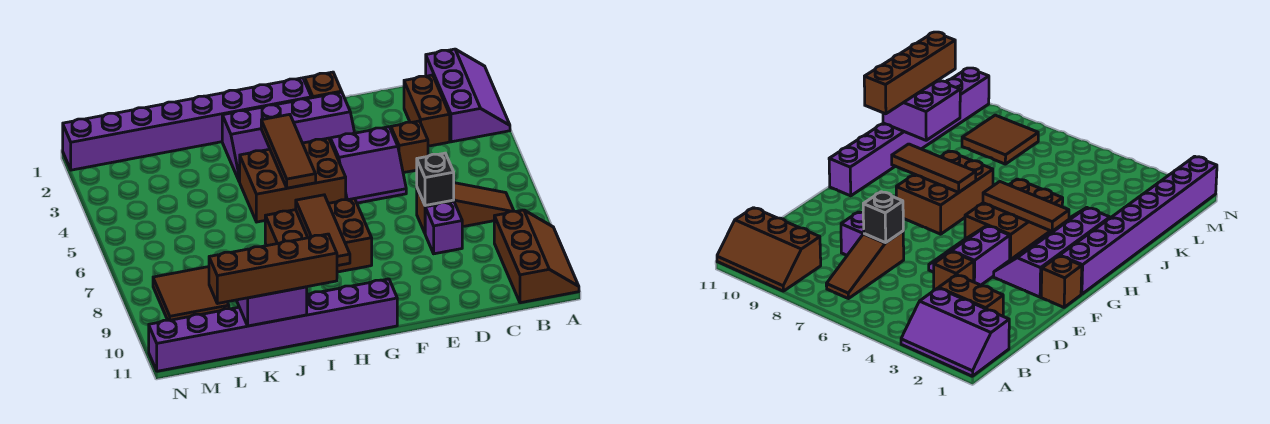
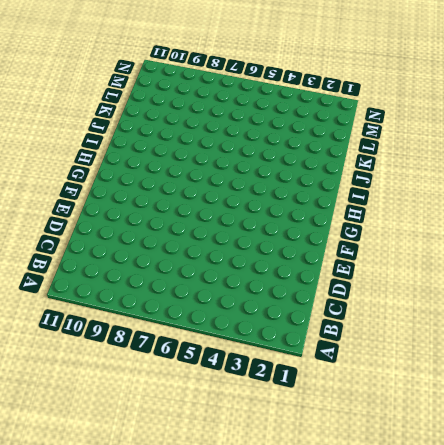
none -> purple 2x3 slope [426,49,510,142]
none -> brown 2x3 slope [494,210,579,303]
none -> brown 1x3 slope [417,183,514,233]

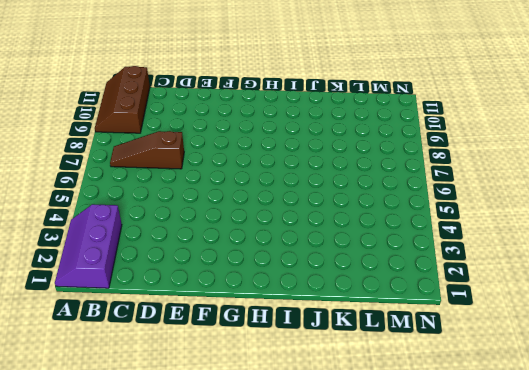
none -> brown 1x2 brick [404,75,450,146]
none -> brown 1x1 brick [391,121,428,173]
none -> purple 1x1 brick [425,202,462,254]

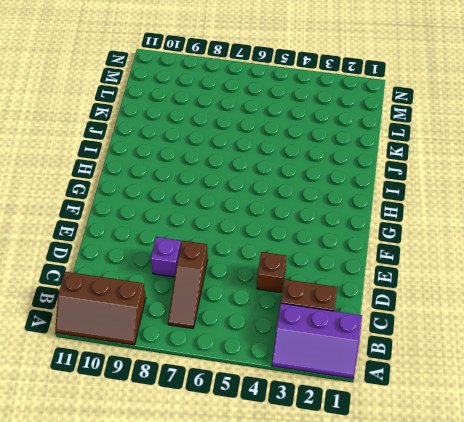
none -> purple 2x2 slope [330,127,406,203]
none -> brown 1x1 brick [305,72,342,98]
none -> purple 2x4 slope [222,92,355,182]

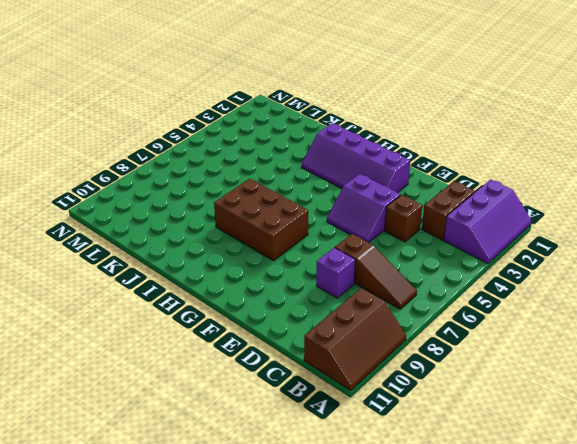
none -> brown 1x1 brick [305,72,342,98]
none -> purple 1x8 brick [63,78,311,170]
none -> brown 2x3 brick [240,138,346,222]

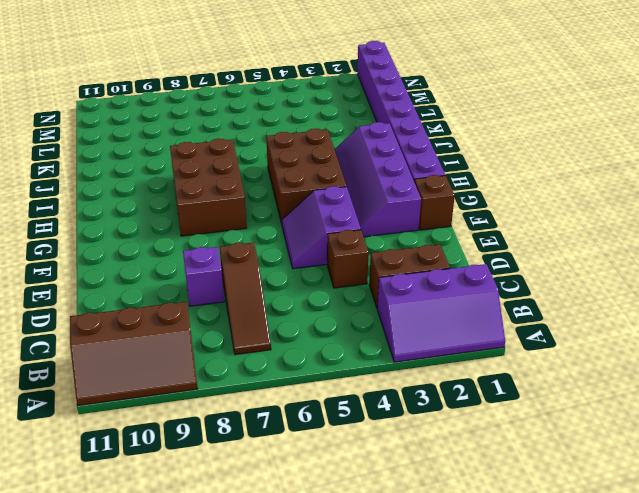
none -> purple 1x8 brick [149,279,397,371]
none -> brown 2x2 tile [153,267,229,320]
none -> black 1x1 brick [416,153,454,206]

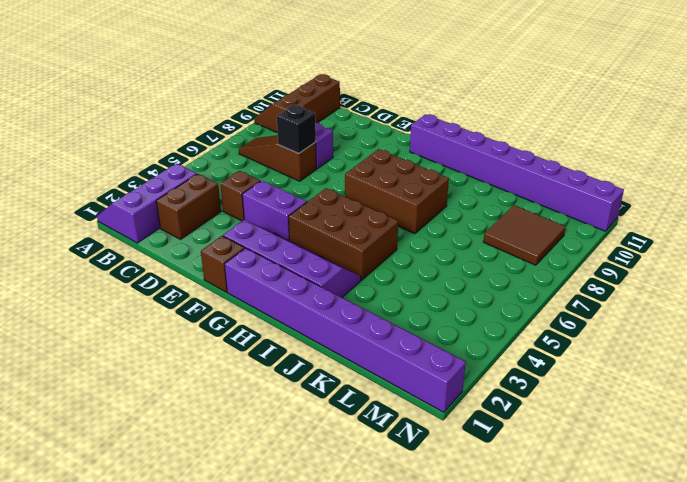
none -> brown 1x3 tile [261,114,316,188]
none -> brown 1x3 tile [296,195,350,266]
none -> purple 2x2 brick [237,287,307,326]

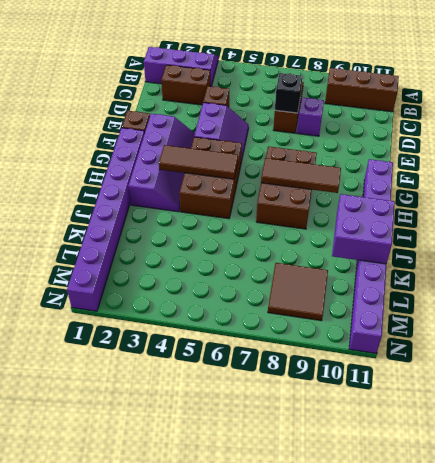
none -> brown 1x4 brick [209,234,337,304]

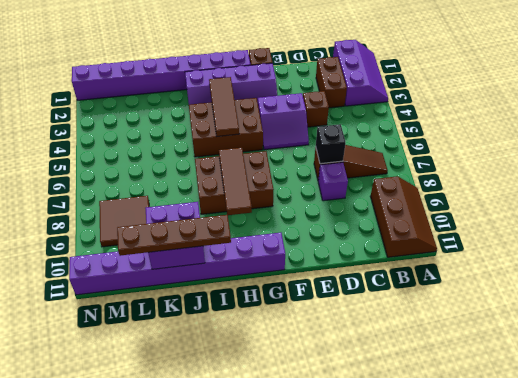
brown 1x4 plate [117,215,231,256] -> brown 1x4 brick [209,234,337,304]

